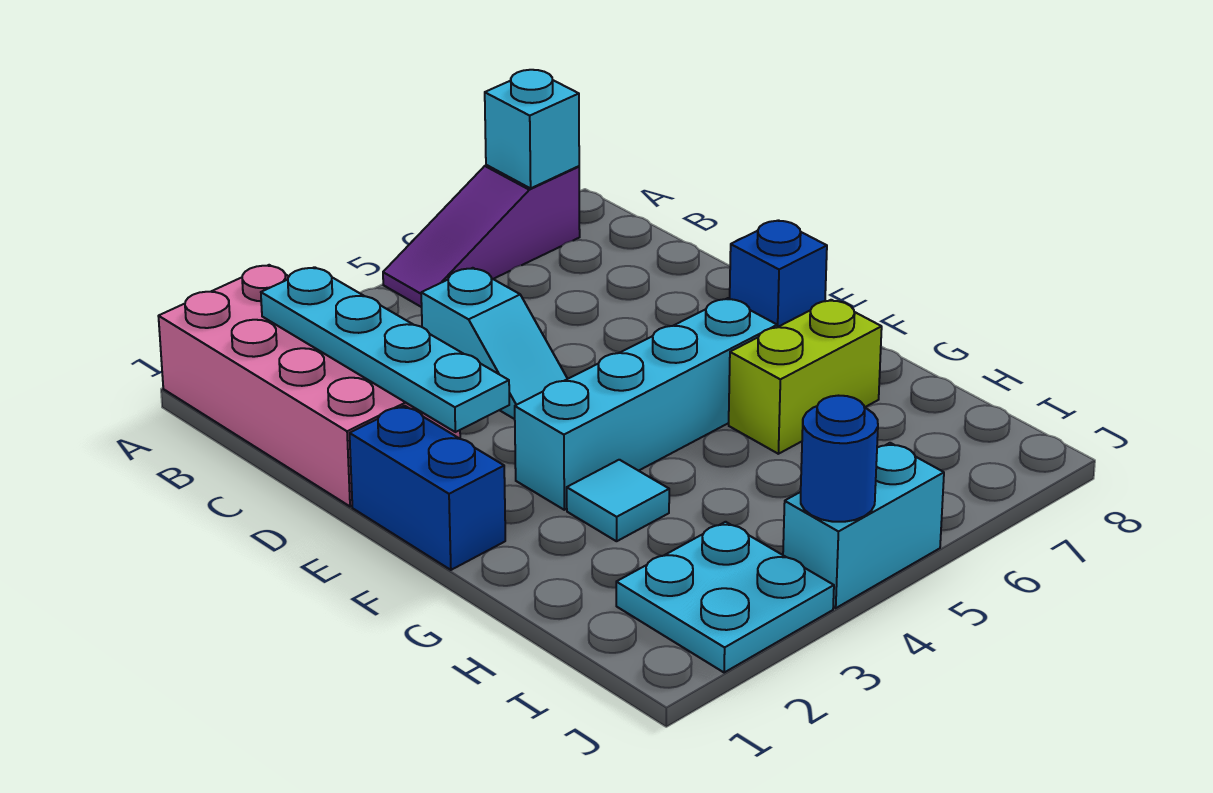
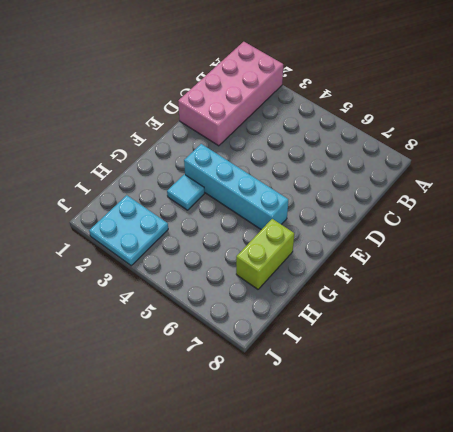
lime 1x2 brick [236,219,294,289] -> lime 1x2 brick turned to [729,300,882,454]
none -> purple 1x3 slope [383,165,580,307]
none -> cyan 1x2 slope [421,268,567,419]
none -> blue 1x2 brick [350,406,505,570]

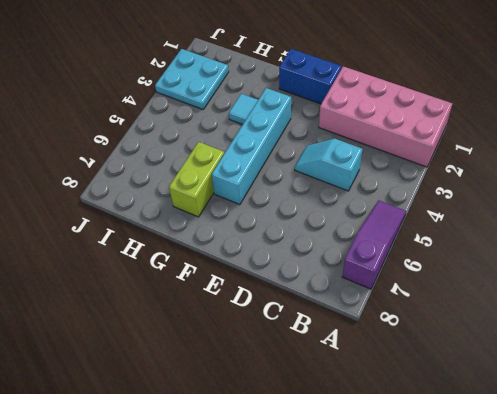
none -> blue 1x1 brick [730,220,827,327]
none -> cyan 1x2 brick [783,443,944,608]
none -> cyan 1x1 brick [485,70,579,188]

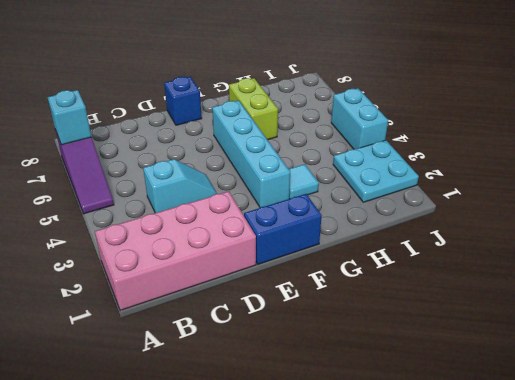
none -> cyan 1x4 plate [261,267,509,432]
none -> blue 1x1 round brick [801,396,878,522]

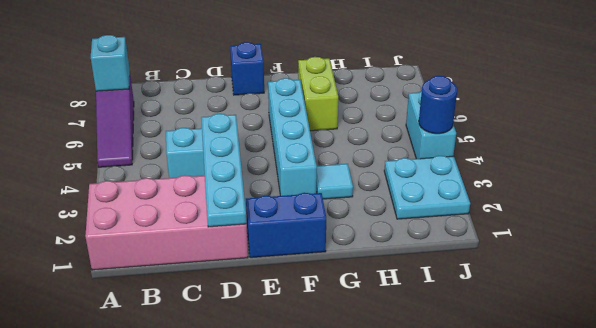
cyan 1x4 plate [201,114,246,227] -> cyan 1x4 plate turned to [261,267,509,432]

